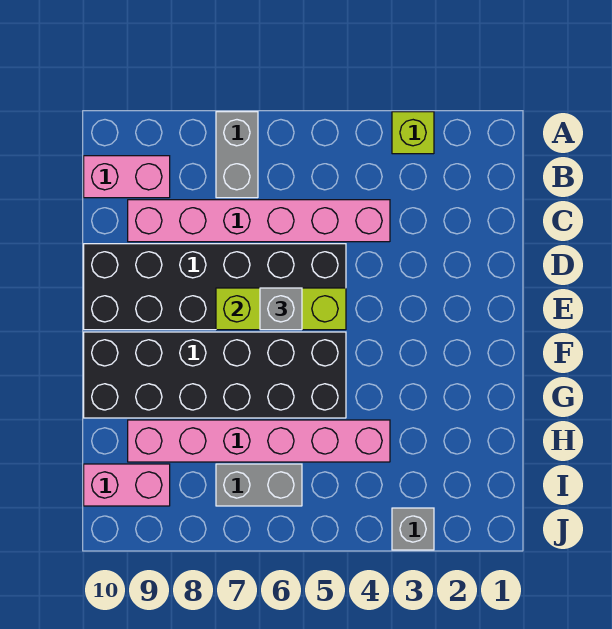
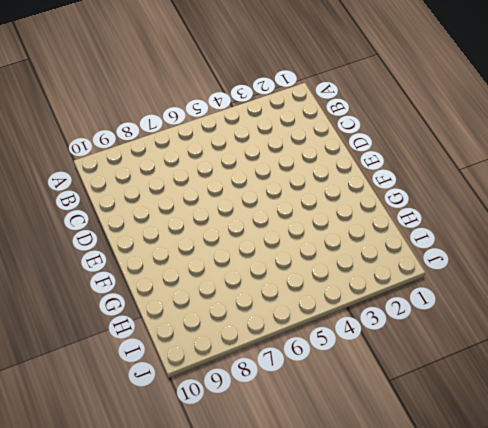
none -> lime 1x1 brick [392,112,434,154]
none -> grey 1x2 brick [216,112,258,198]
none -> pink 1x2 brick [84,156,170,198]

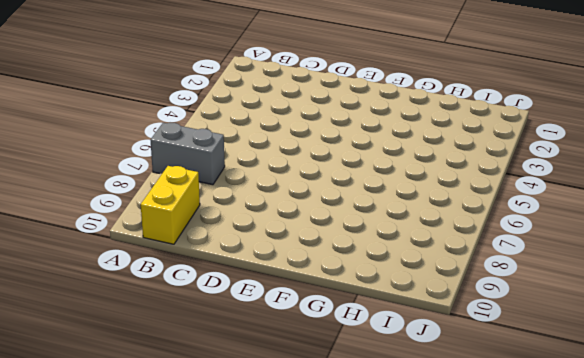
yellow 1x2 brick [141,166,200,244] -> pink 1x2 brick [84,156,170,198]
none -> lime 1x1 brick [392,112,434,154]
none -> pink 1x6 brick [128,200,390,242]
none -> black 2x6 brick [84,244,346,330]

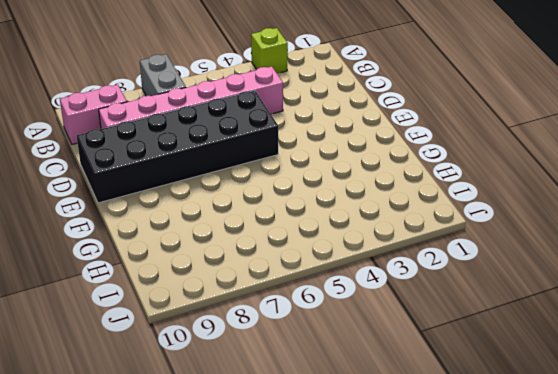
none -> black 2x6 brick [84,332,346,418]
none -> pink 1x6 brick [128,420,390,462]
none -> grey 1x2 brick [216,464,302,506]

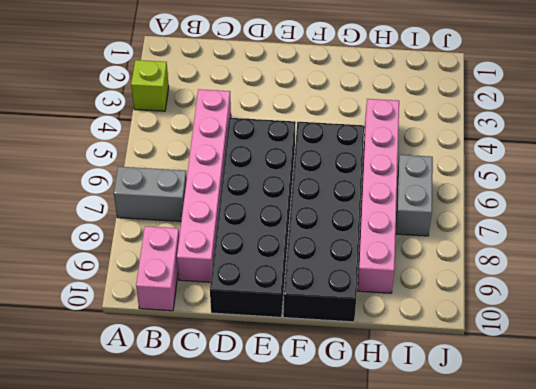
none -> pink 1x2 brick [84,464,170,506]
none -> grey 1x1 brick [392,508,434,550]
none -> lime 1x3 brick [216,288,346,330]

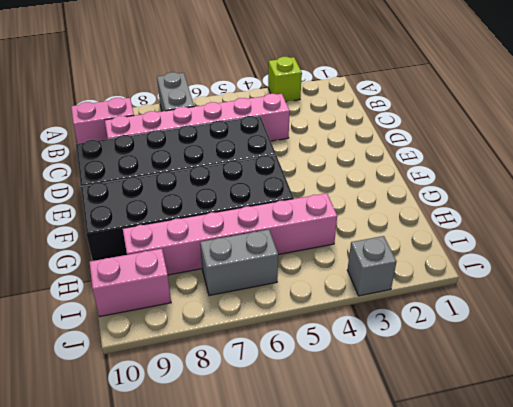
none -> lime 1x3 brick [216,288,346,330]
none -> grey 1x1 brick [260,288,302,330]

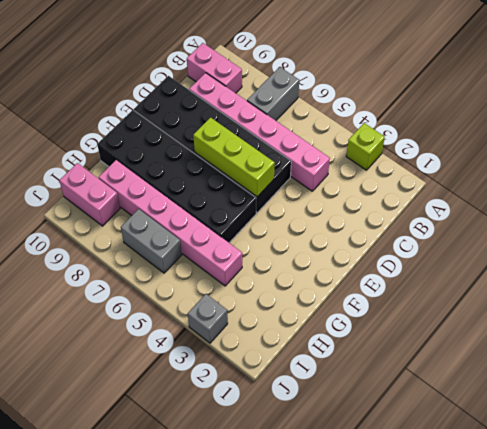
none -> grey 1x1 brick [260,288,302,330]

